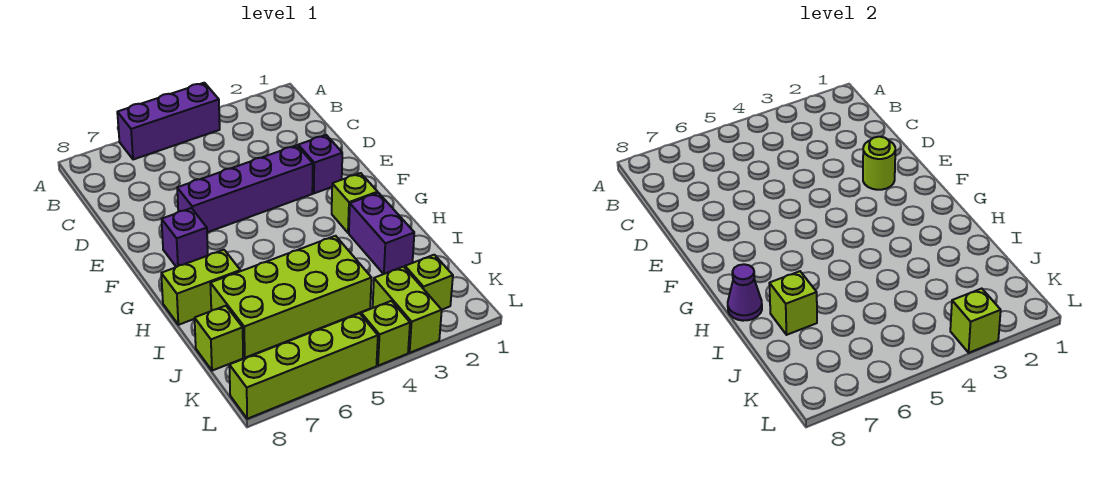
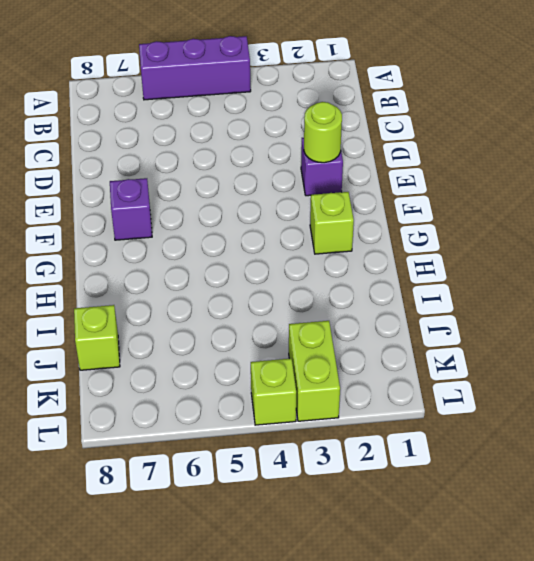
none -> purple 1x4 brick [177,145,313,232]
none -> purple 1x2 brick [349,193,414,274]
none -> lime 1x2 brick [161,250,240,325]

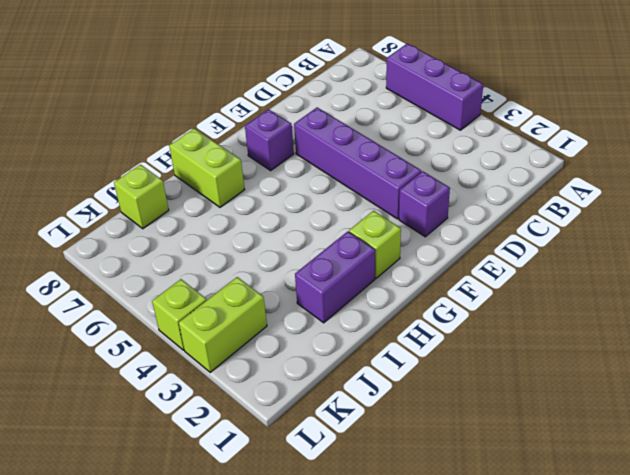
none -> lime 2x4 brick [210,236,371,358]
none -> lime 1x1 brick [405,255,453,310]
none -> lime 1x4 brick [229,313,378,419]

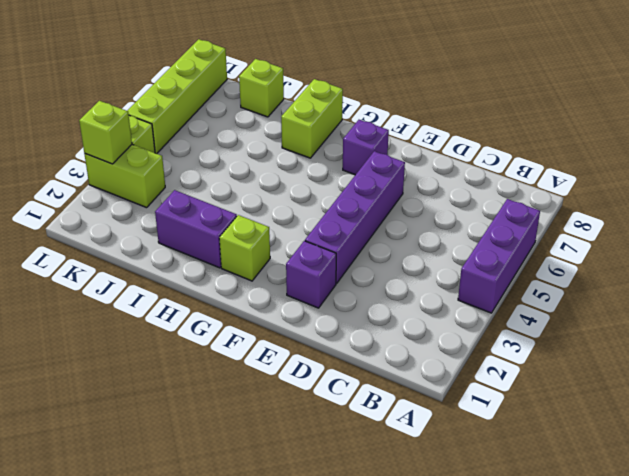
none -> lime 2x4 brick [210,236,371,358]
none -> lime 1x1 brick [405,255,453,310]
none -> lime 1x1 round brick [863,137,895,190]

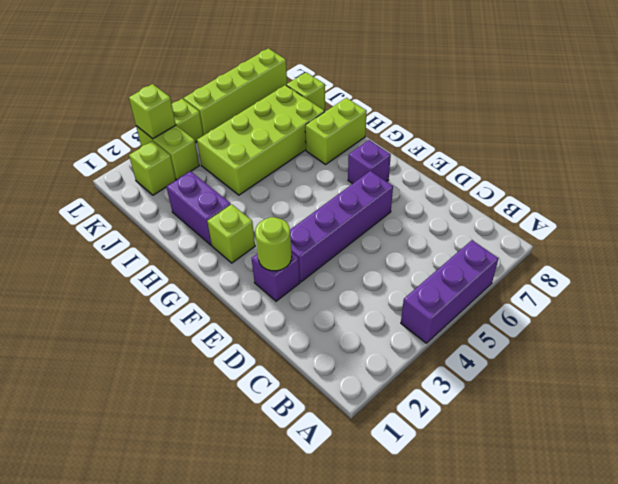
none -> purple 1x1 cone [728,264,762,321]
none -> lime 1x1 brick [769,271,817,335]

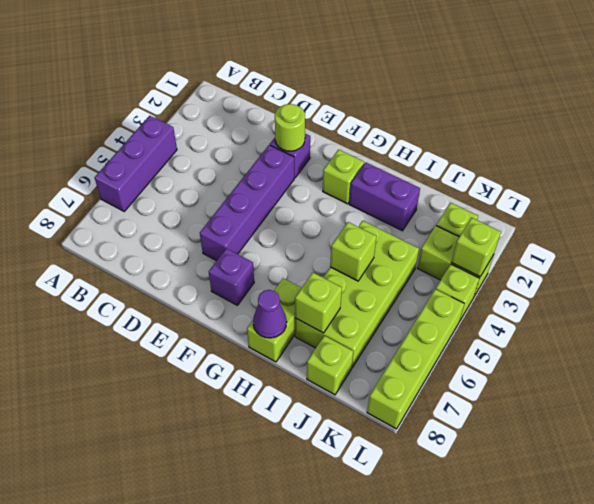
lime 1x1 brick [330,222,377,281] -> none

